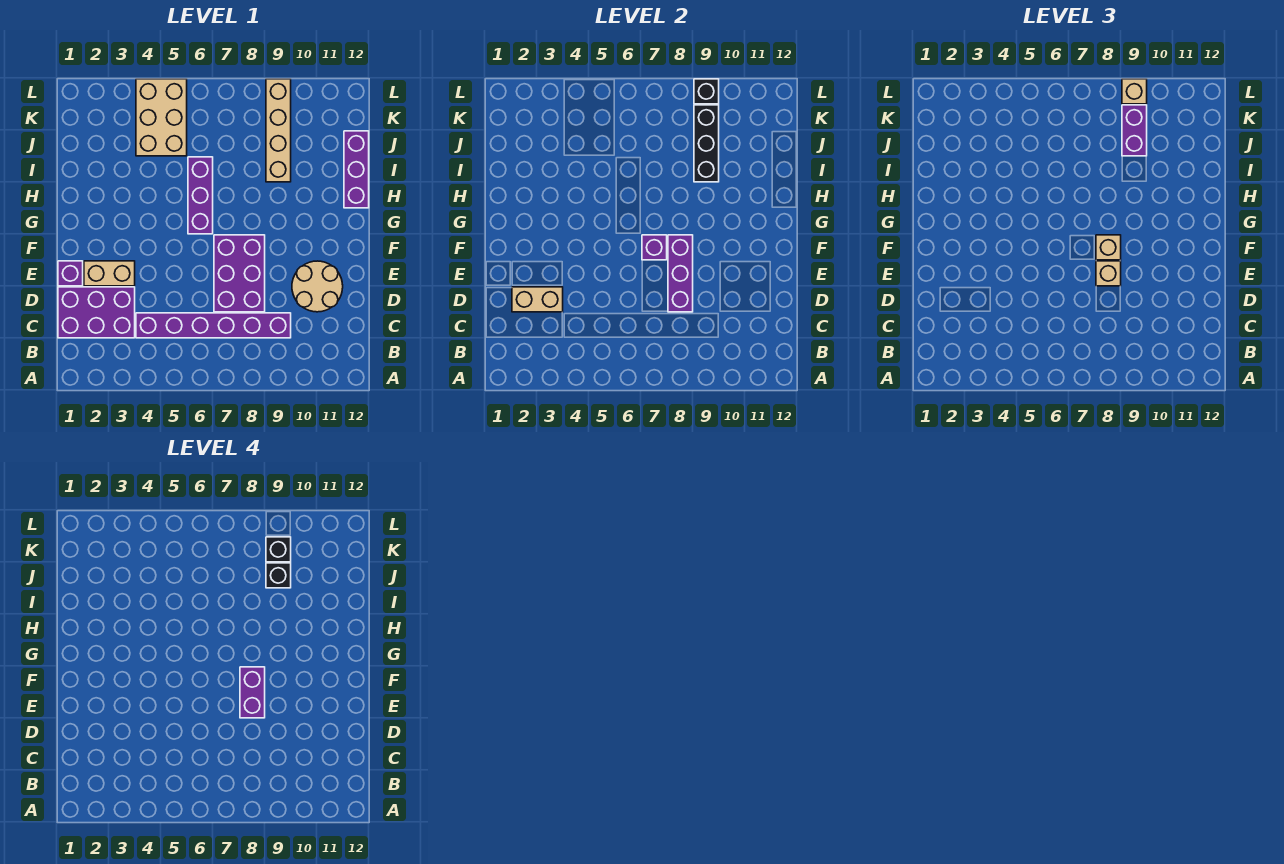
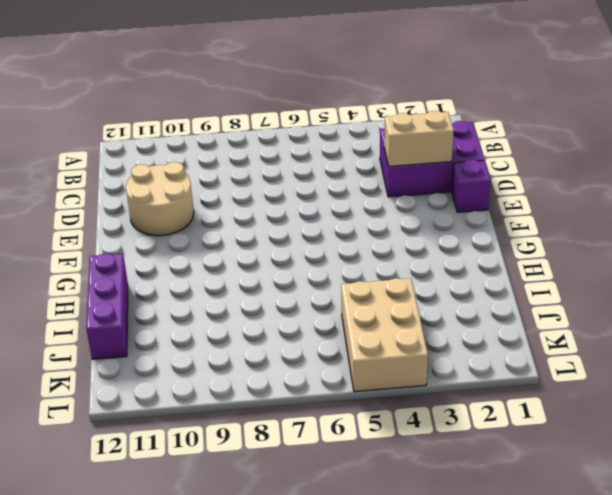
none -> purple 1x6 brick [136,313,291,338]
none -> purple 2x3 brick [214,235,265,312]
none -> tan 1x2 brick [84,261,135,286]

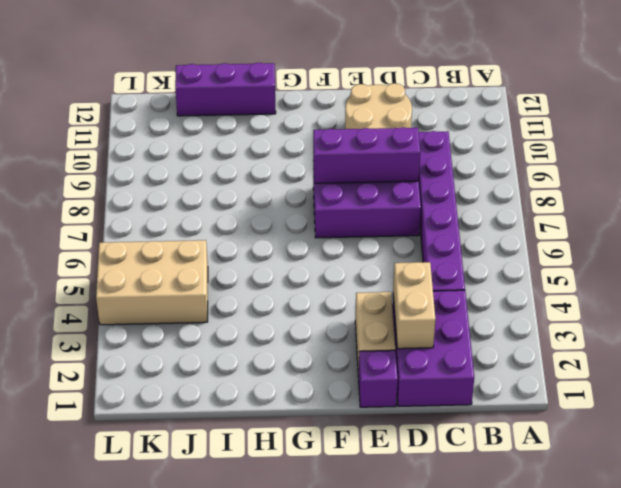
none -> purple 1x3 brick [188,157,213,234]
none -> tan 1x4 brick [266,79,291,182]
none -> purple 1x1 brick [642,235,667,260]

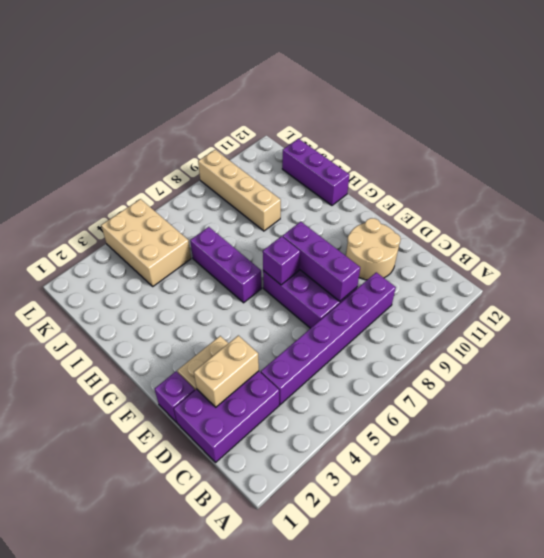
none -> black 1x3 brick [694,105,719,182]
none -> black 1x1 brick [694,79,719,104]
none -> tan 1x1 brick [1096,261,1121,286]

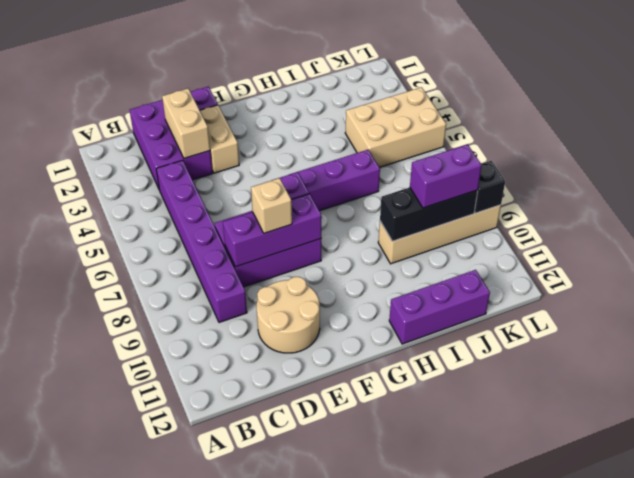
none -> tan 1x1 brick [1096,235,1121,260]
none -> tan 1x1 brick [1122,79,1147,104]
none -> purple 1x2 brick [240,667,265,718]

